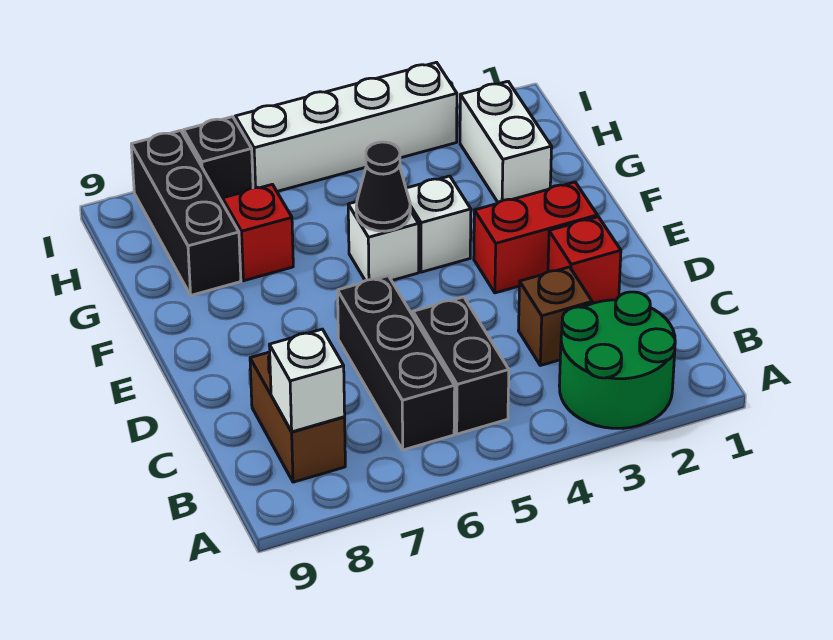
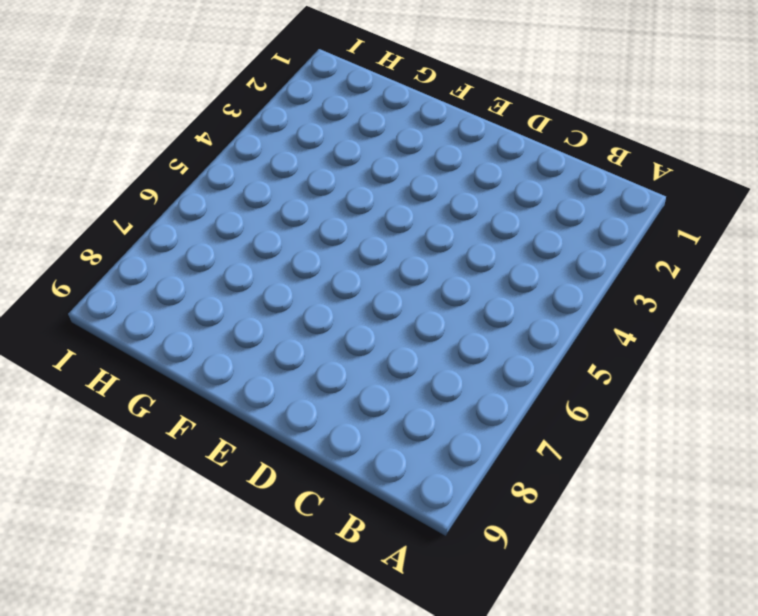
none -> green 2x2 round brick [559,292,675,428]
none -> black 1x2 brick [413,297,509,434]
none -> black 1x3 brick [338,276,455,450]

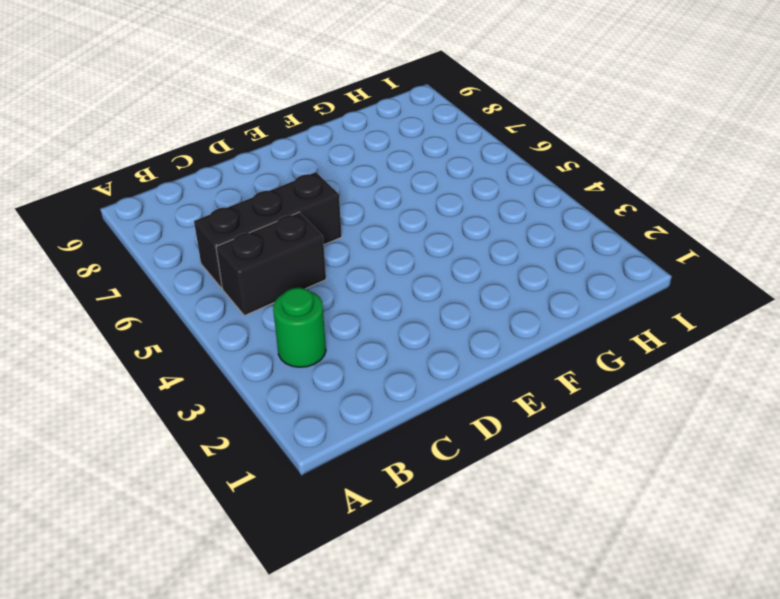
green 1x1 round brick [273,288,326,367] -> green 2x2 round brick [559,292,675,428]
none -> brown 1x2 brick [250,352,345,482]
none -> brown 1x1 brick [518,267,592,365]
none -> red 1x1 brick [548,217,621,303]

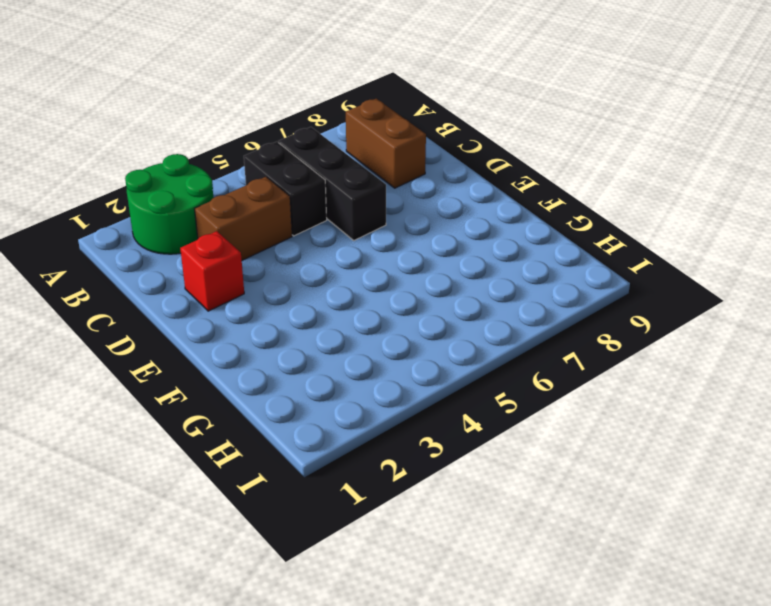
brown 1x2 brick [195,177,292,260] -> brown 1x1 brick [518,267,592,365]
none -> red 1x2 brick [474,182,597,293]
none -> white 1x1 brick [406,176,471,272]
none -> white 1x1 brick [348,202,419,281]

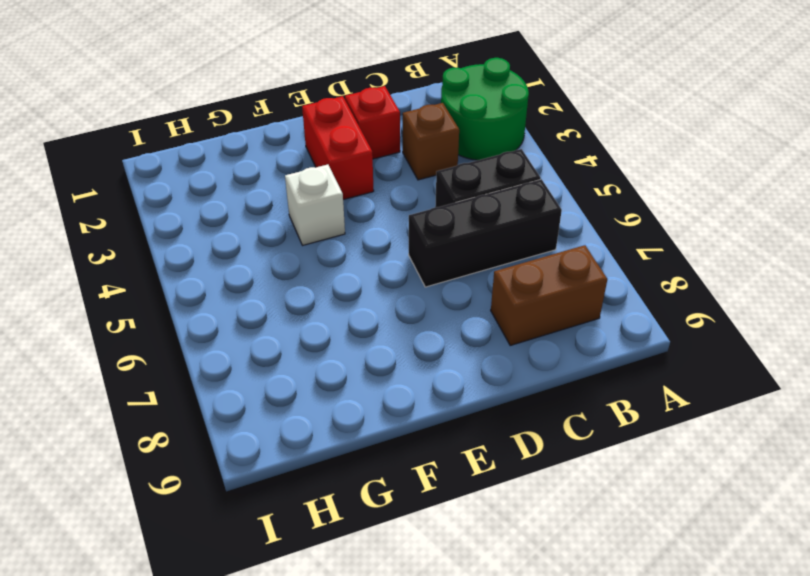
none -> white 1x1 brick [348,202,419,281]
none -> white 1x2 brick [460,82,552,202]
none -> red 1x1 brick [223,184,293,281]

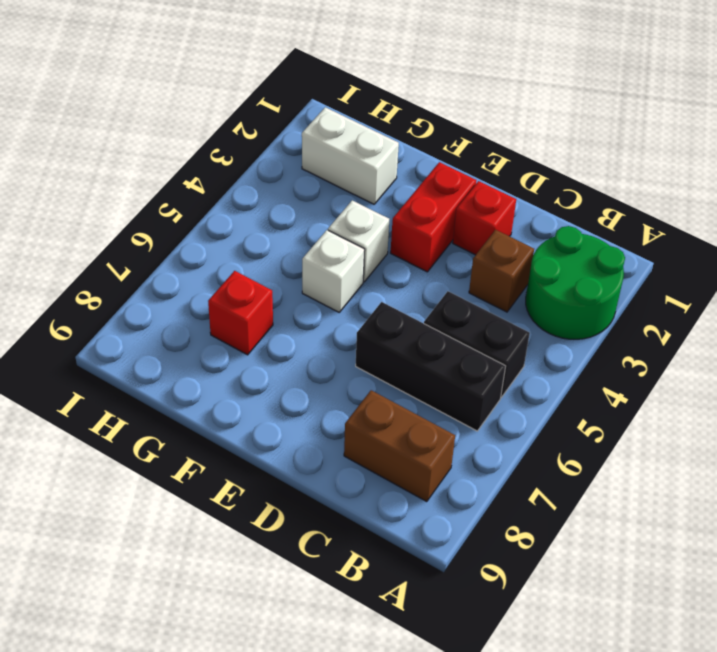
none -> black 1x3 brick [131,131,241,295]
none -> white 1x4 brick [235,62,457,191]
none -> black 1x1 brick [184,117,253,203]

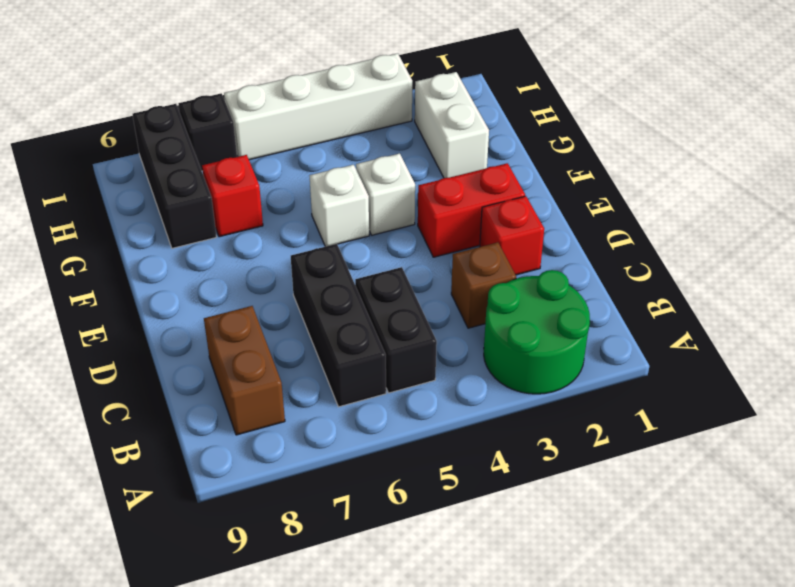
none -> white 1x1 brick [269,329,345,432]
none -> black 1x1 cone [356,142,410,231]

